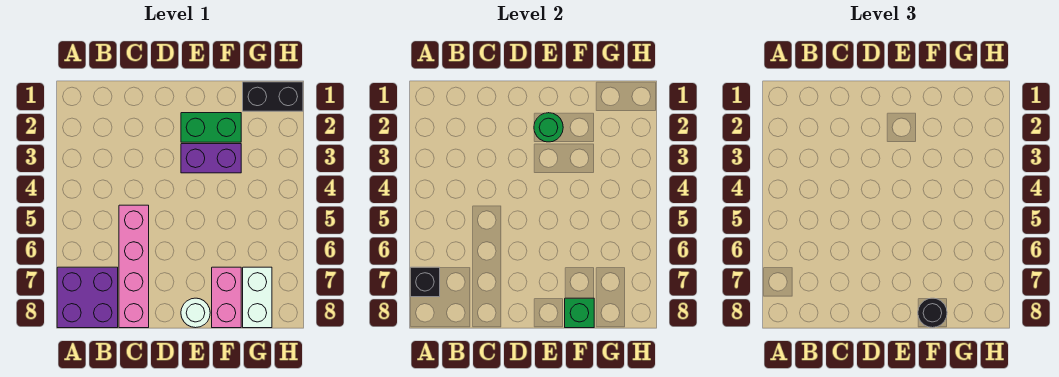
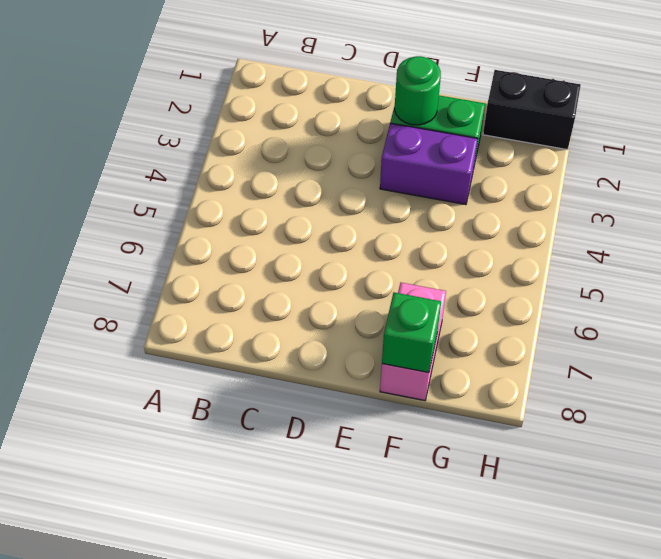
none -> purple 2x2 brick [57,267,118,328]
none -> pink 1x4 brick [119,205,149,328]
none -> white 1x1 round brick [181,298,210,328]

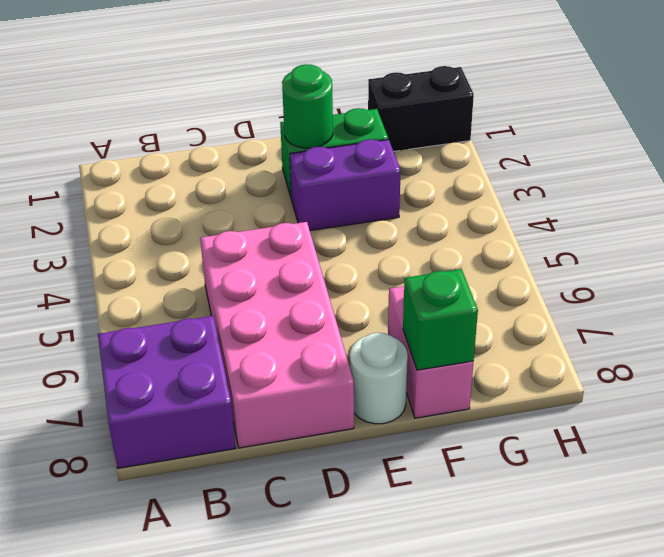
pink 2x4 brick [200,222,354,448] -> pink 1x4 brick [119,205,149,328]
none -> white 1x2 brick [243,267,272,328]
none -> black 1x1 brick [410,267,440,297]
none -> black 1x1 round brick [918,298,947,328]

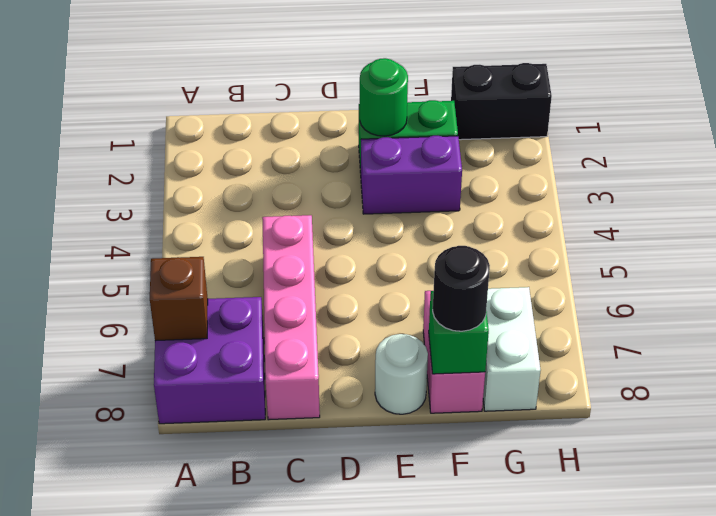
brown 1x1 brick [150,257,208,341] -> black 1x1 brick [410,267,440,297]

